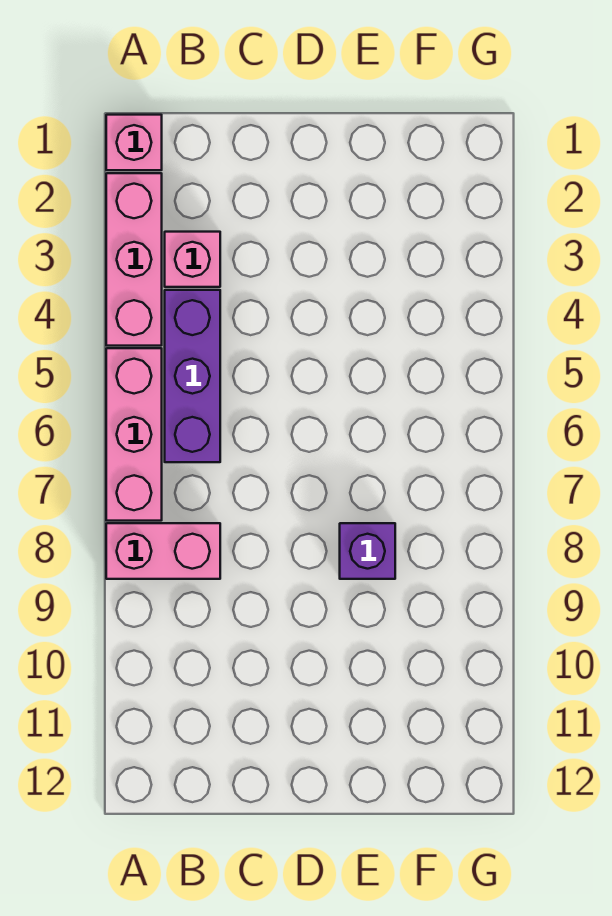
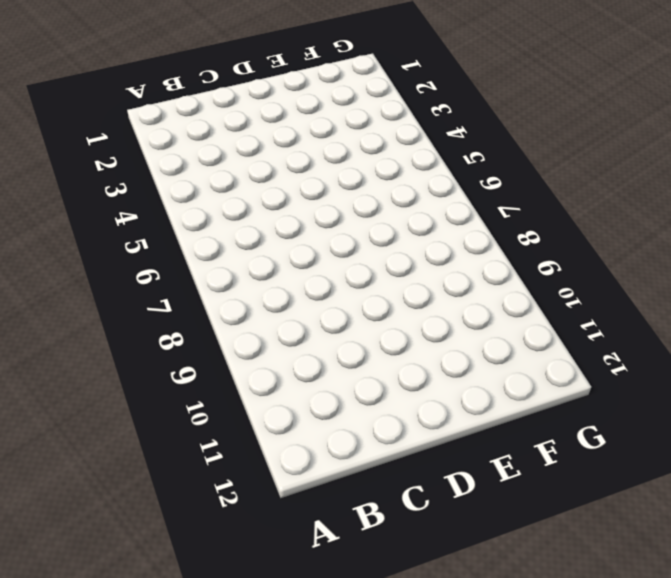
none -> pink 1x1 brick [106,115,162,170]
none -> pink 1x3 brick [106,173,162,346]

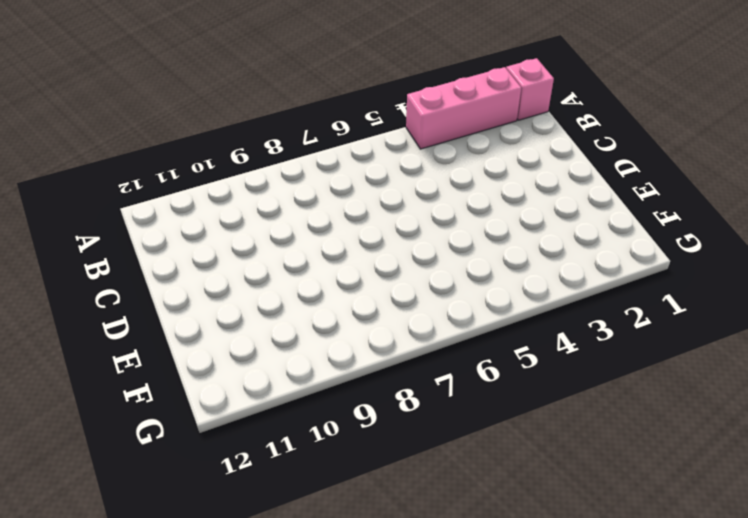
none -> pink 1x3 brick [106,348,162,521]
none -> pink 1x2 brick [106,523,220,579]

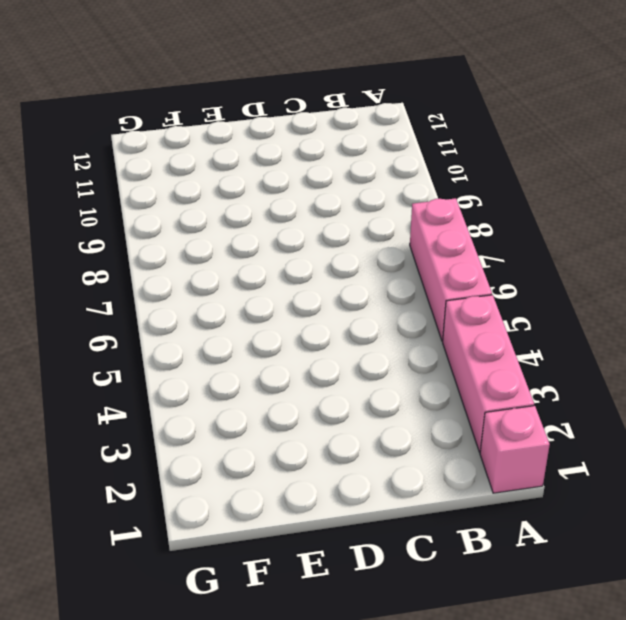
none -> pink 1x2 brick [106,523,220,579]
none -> pink 1x1 brick [165,232,220,287]

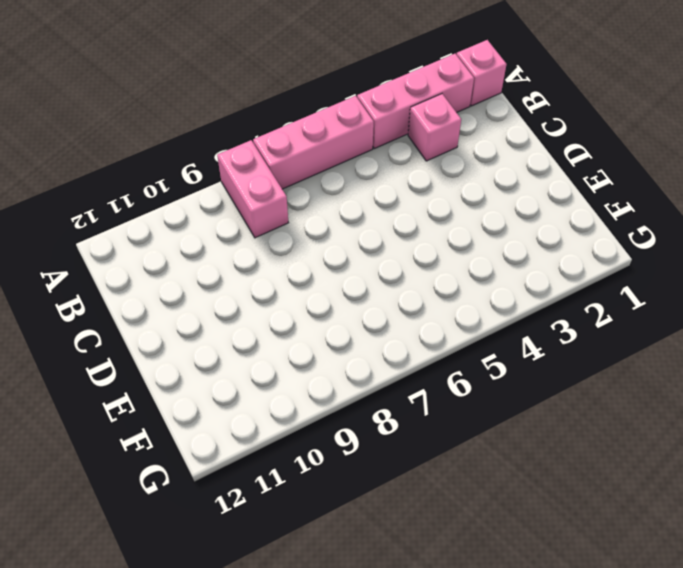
none -> purple 1x3 brick [165,290,220,462]
none -> purple 1x1 brick [340,523,395,579]

